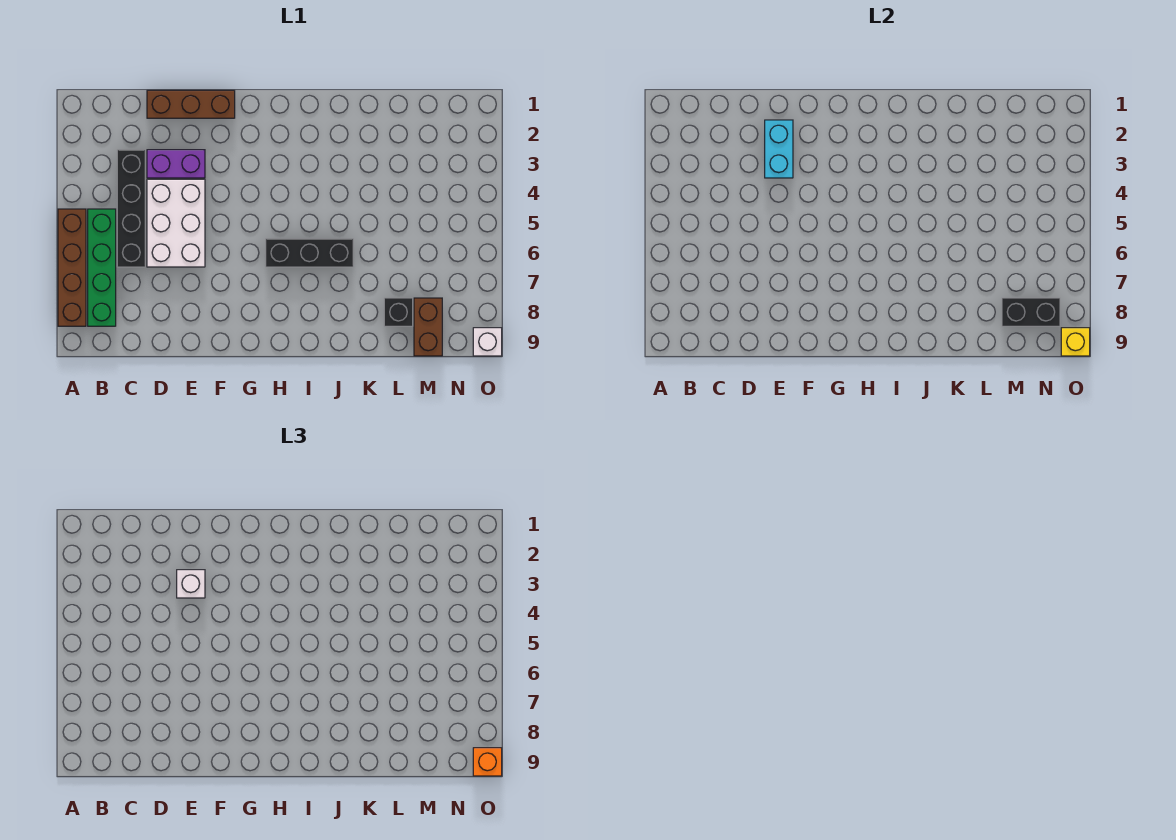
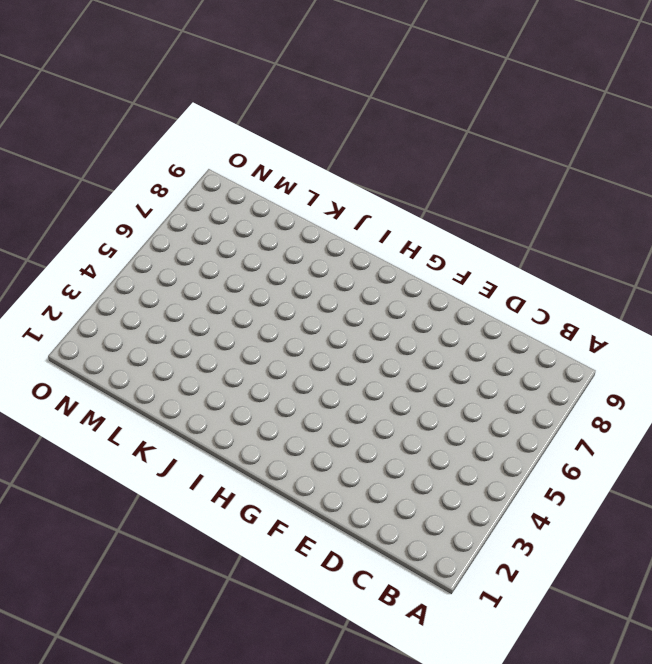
none -> brown 1x4 brick [58,209,86,326]
none -> green 1x4 brick [88,209,116,326]
none -> black 1x4 brick [117,150,145,267]

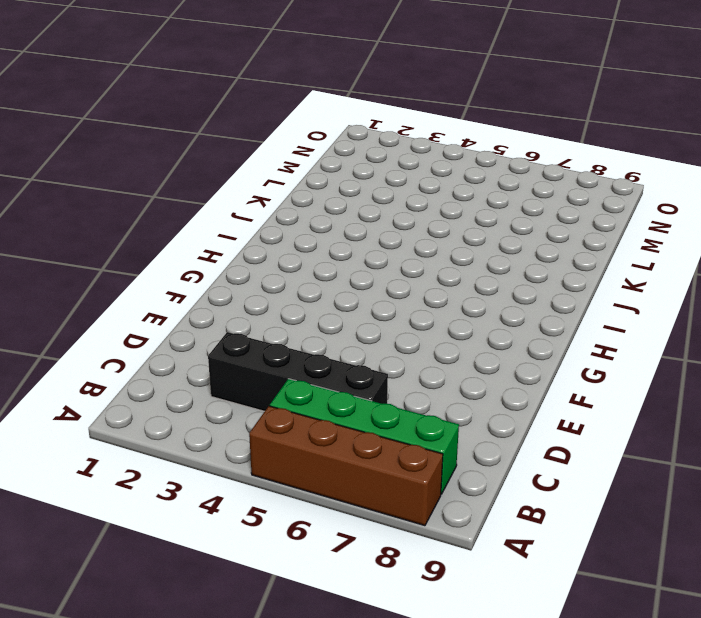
none -> brown 1x3 brick [147,90,235,118]
none -> purple 1x2 brick [147,150,205,178]
none -> white 2x3 brick [147,179,205,267]

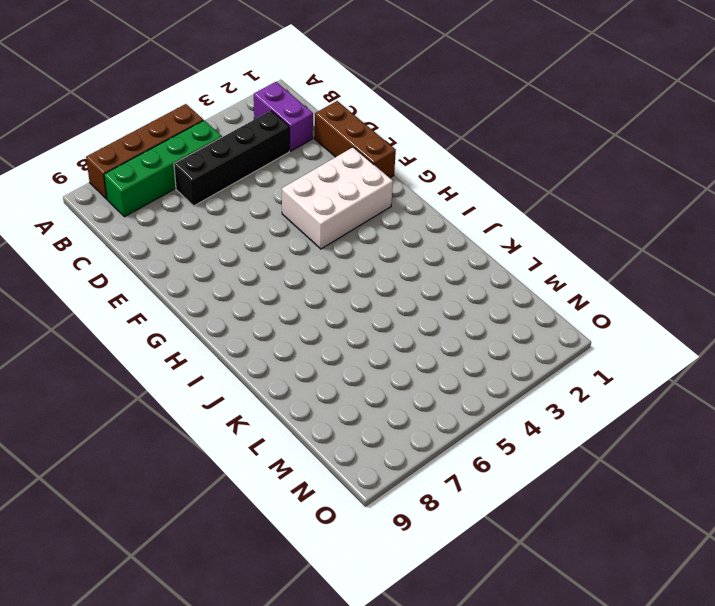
purple 1x2 brick [254,82,313,151] -> purple 1x2 brick moved to [147,150,205,178]
white 2x3 brick [282,147,393,249] -> white 2x3 brick moved to [147,179,205,267]
none -> black 1x3 brick [266,239,353,267]
none -> black 1x1 brick [384,298,413,326]
none -> brown 1x2 brick [414,298,442,356]

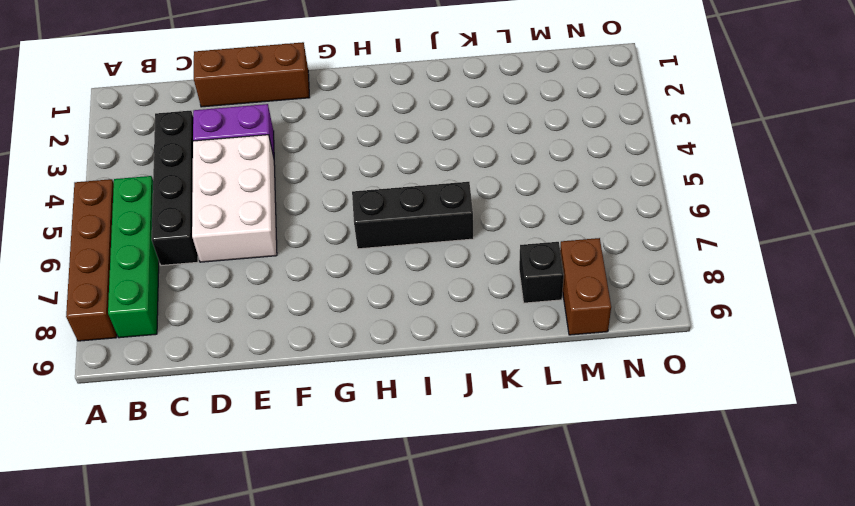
none -> white 1x1 brick [473,328,502,356]
none -> cyan 1x2 brick [765,120,793,178]
none -> black 1x2 brick [1002,298,1060,326]

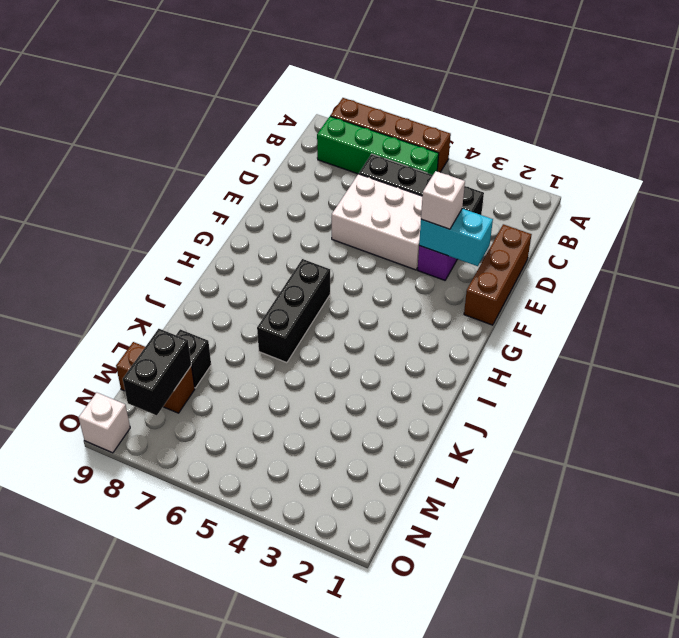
none -> yellow 1x1 brick [1061,328,1090,356]
none -> orange 1x1 brick [473,748,502,776]

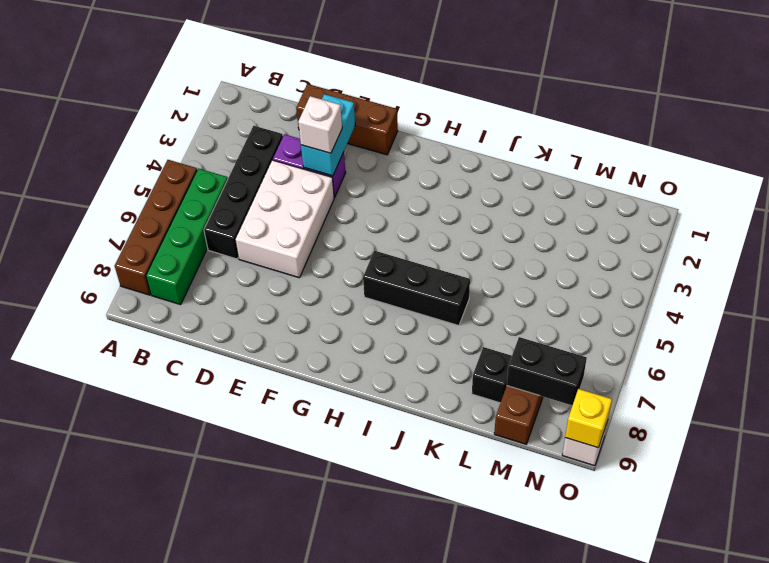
none -> orange 1x1 brick [473,748,502,776]

